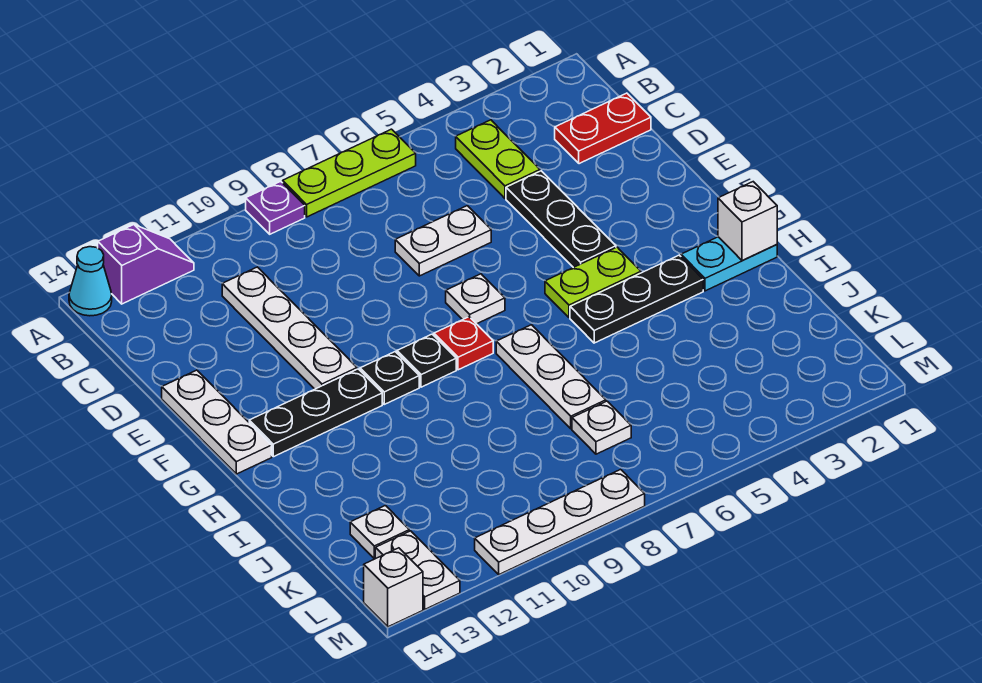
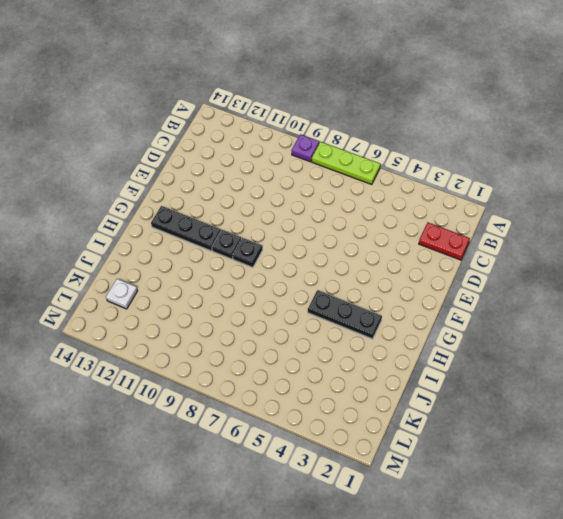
none -> purple 1x2 slope [98,225,194,304]
none -> cyan 1x1 cone [69,247,112,316]
none -> lime 1x2 plate [456,120,540,198]

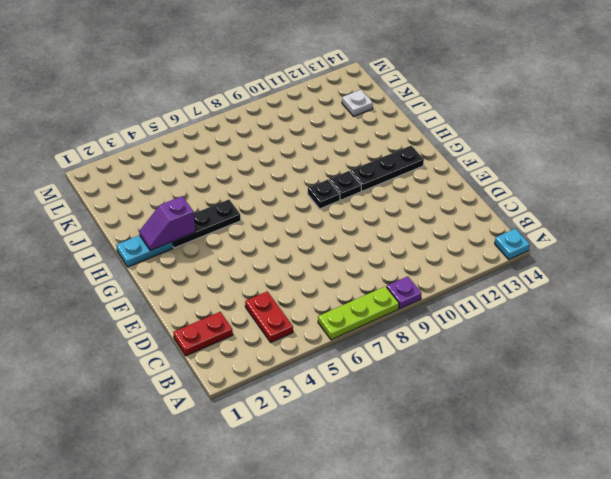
cyan 1x1 plate [495,229,530,259] -> cyan 1x1 cone [69,247,112,316]
red 1x2 plate [245,291,293,342] -> lime 1x2 plate [456,120,540,198]
purple 1x2 slope [139,196,195,251] -> purple 1x2 slope moved to [98,225,194,304]
none -> white 1x4 plate [222,267,357,389]
none -> black 1x3 plate [506,171,616,268]
none -> white 1x2 plate [395,206,491,276]

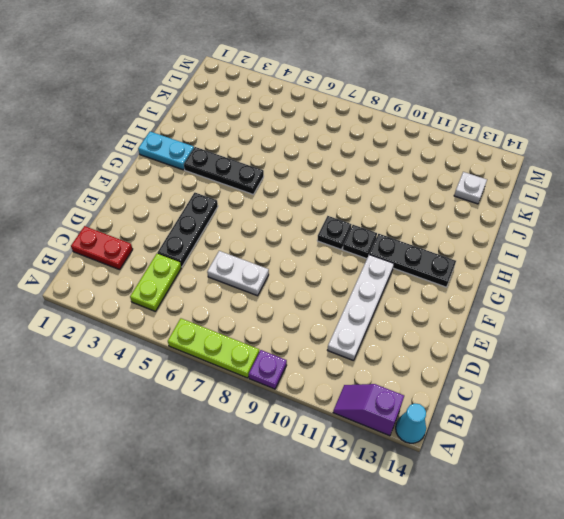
none -> white 1x3 plate [162,370,272,474]
none -> white 1x1 plate [446,274,505,324]
none -> lime 1x2 plate [545,247,641,318]

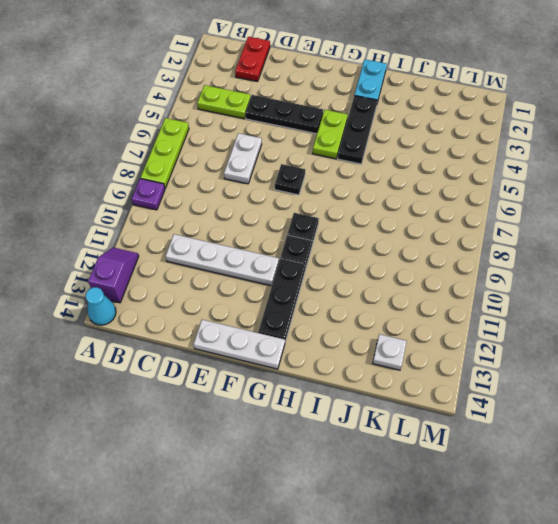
black 1x1 plate [275,164,305,195] -> white 1x1 plate [446,274,505,324]
none -> red 1x1 plate [434,317,493,370]
none -> white 1x3 plate [496,325,606,429]
none -> white 1x1 plate [572,401,631,454]

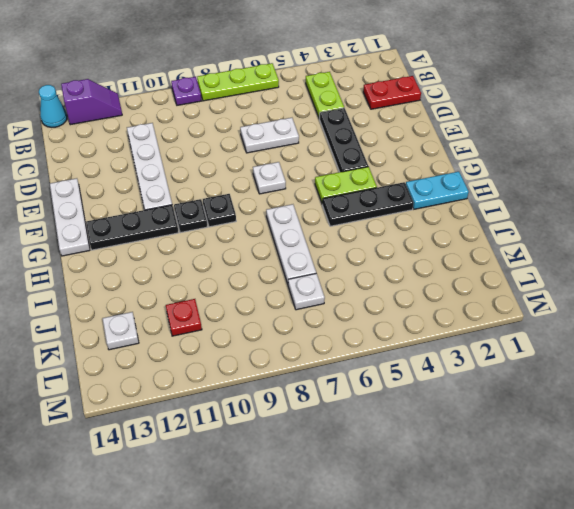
red 1x1 plate [166,299,202,336] -> red 1x1 plate moved to [434,317,493,370]
none -> white 1x2 plate [375,531,460,609]
none -> white 1x4 plate [475,469,645,574]
none -> white 1x1 brick [364,548,423,627]

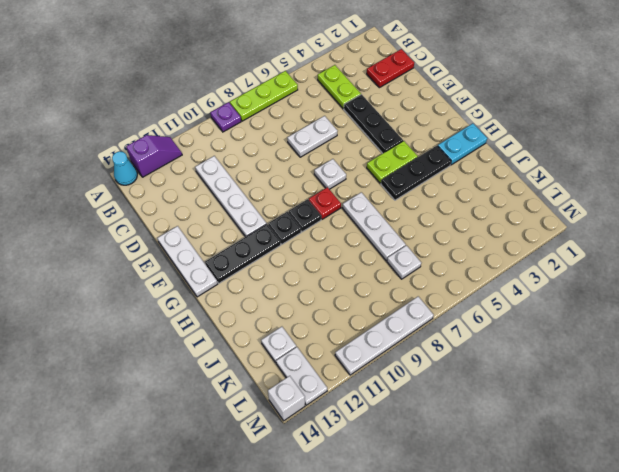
none -> white 1x1 brick [718,182,777,260]

